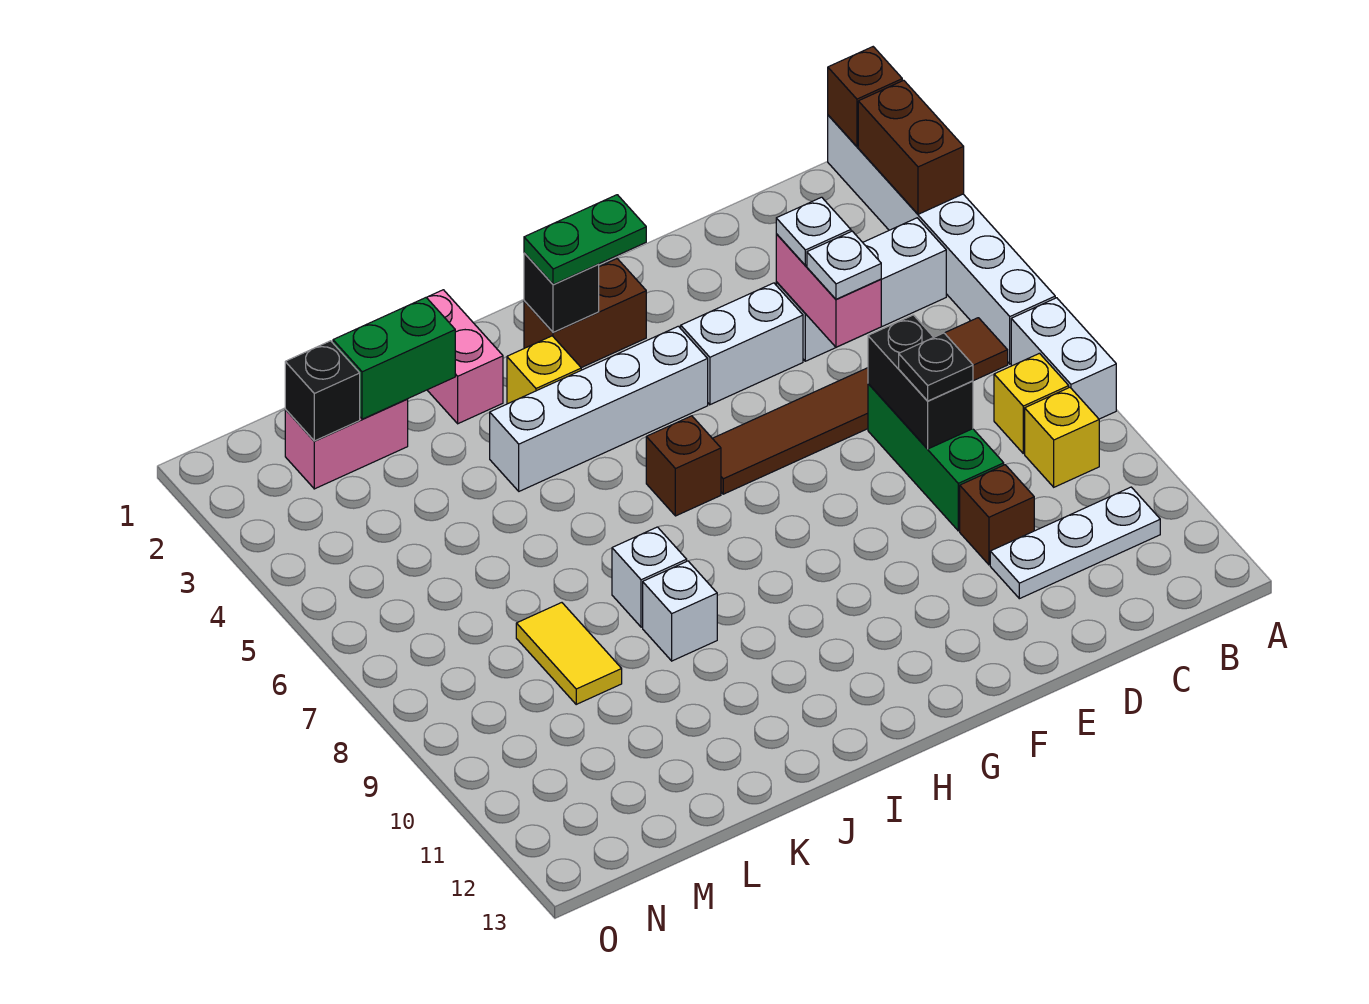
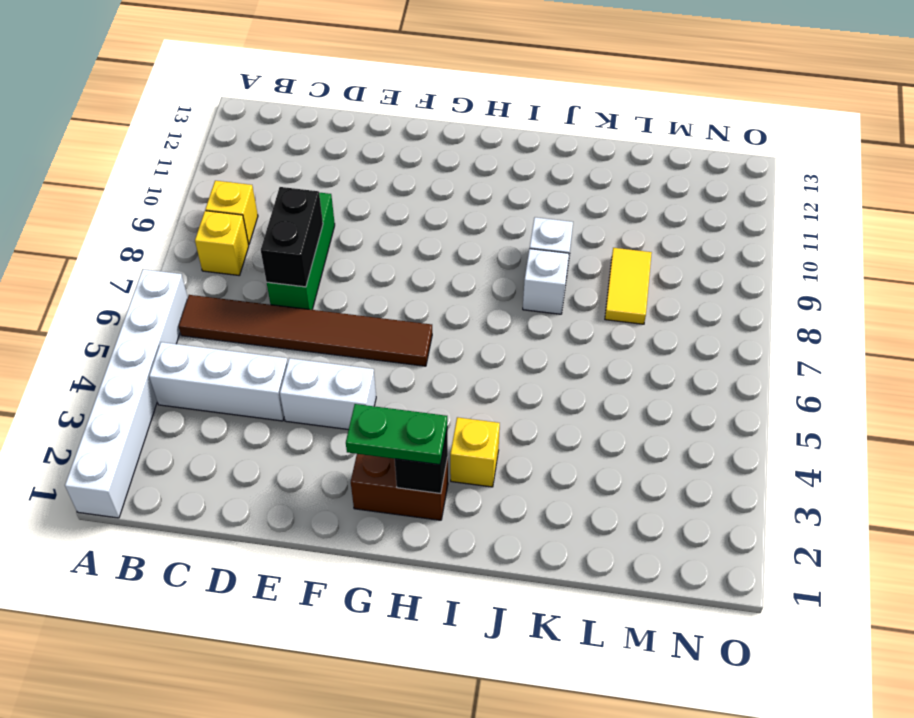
none -> white 1x2 brick [1011,298,1116,419]
none -> white 1x3 plate [990,487,1160,599]
none -> brown 1x1 brick [960,465,1034,565]
none -> white 1x4 brick [490,326,708,491]

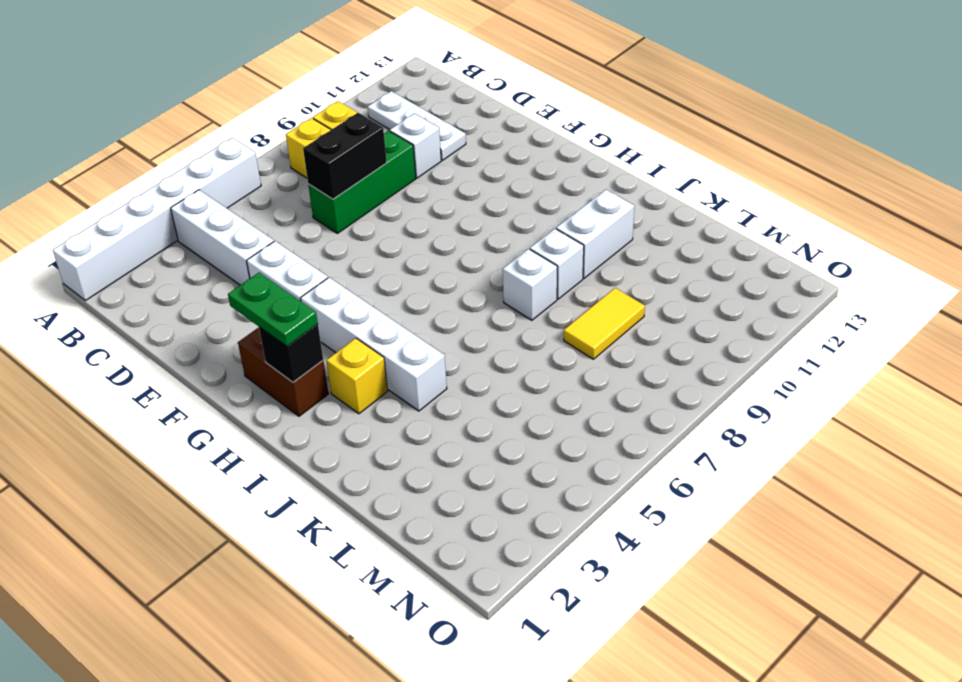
white 1x1 brick [390,113,441,178] -> brown 1x1 brick [960,465,1034,565]
white 1x2 brick [556,190,634,278] -> white 1x2 brick moved to [1011,298,1116,419]
none -> brown 1x6 tile [712,318,1008,494]
none -> brown 1x1 brick [646,416,721,516]
none -> pink 1x2 brick [426,290,503,424]
none -> pink 1x2 brick [285,399,408,489]

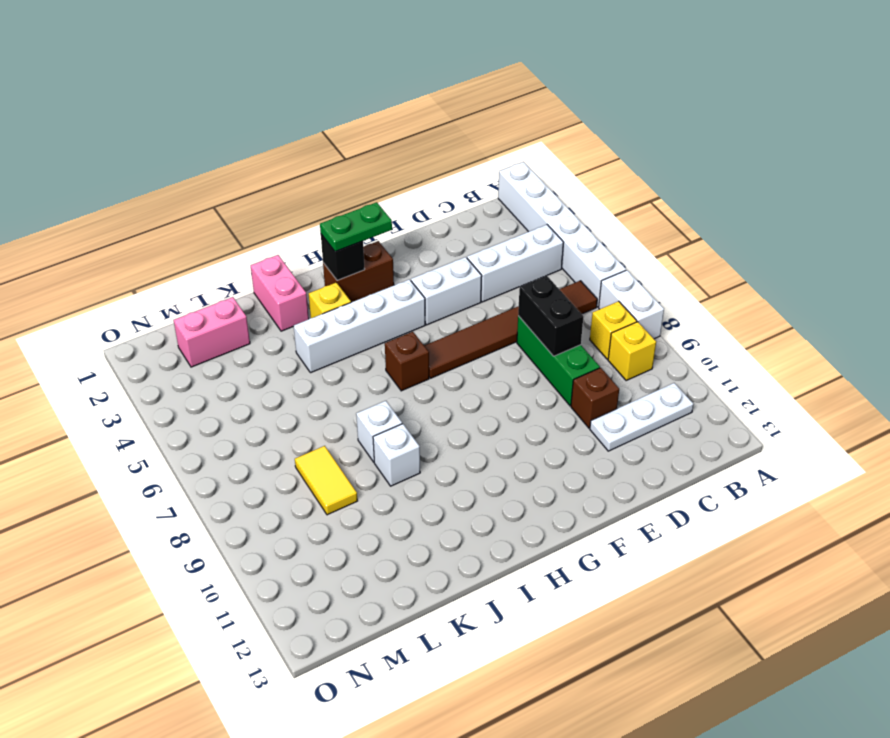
none -> brown 1x1 brick [828,47,902,146]
none -> brown 1x2 brick [858,80,964,214]
none -> pink 1x2 brick [776,234,881,347]
none -> green 1x2 brick [333,298,455,419]

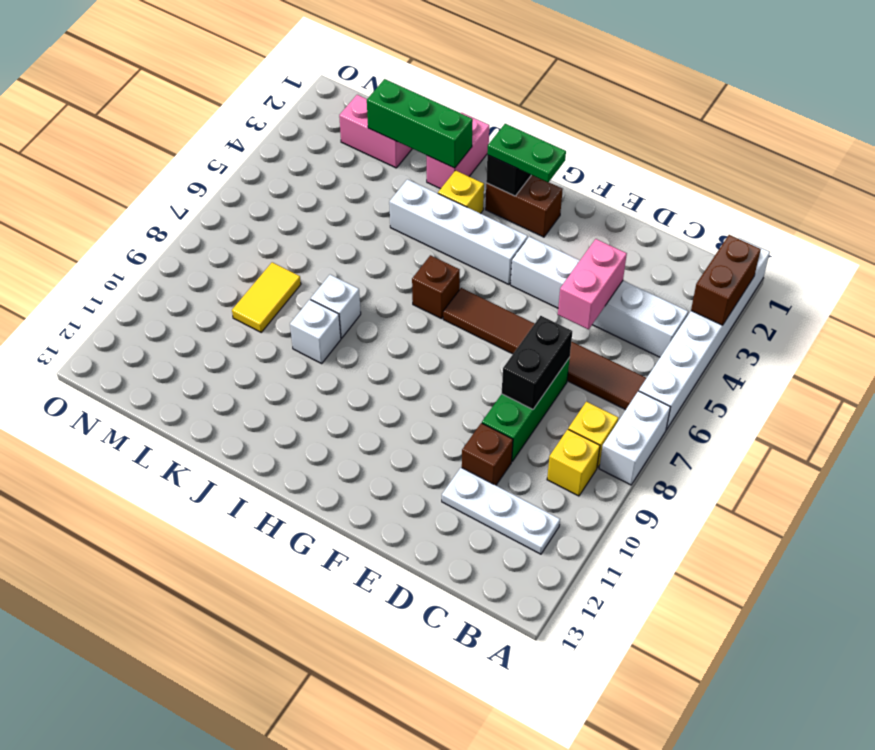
green 1x3 brick [367,79,473,168] -> green 1x2 brick [333,298,455,419]
none -> brown 1x1 brick [828,47,902,146]
none -> black 1x1 brick [285,341,360,441]
none -> white 1x1 plate [776,197,851,265]
none -> white 1x1 plate [807,231,881,299]

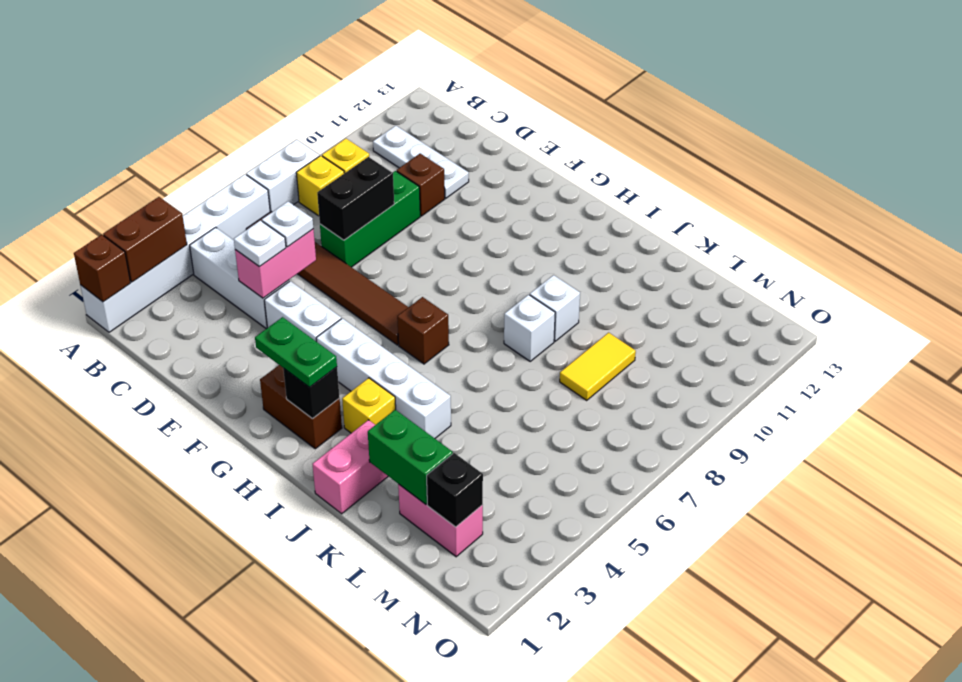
none -> black 1x1 plate [899,333,973,401]

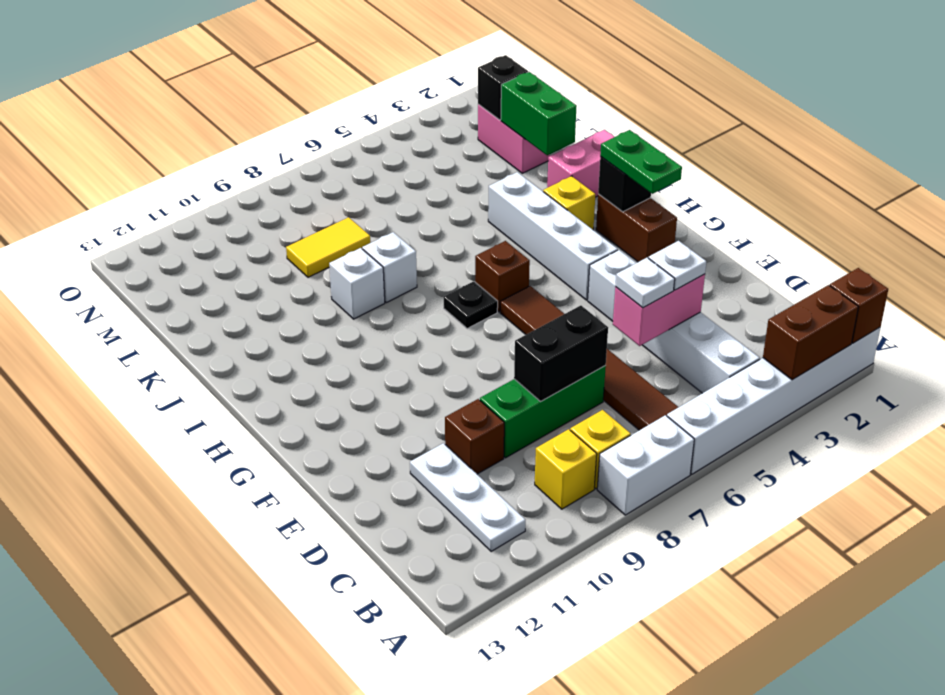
black 1x1 plate [444,281,498,329] -> black 1x1 plate moved to [899,333,973,401]

